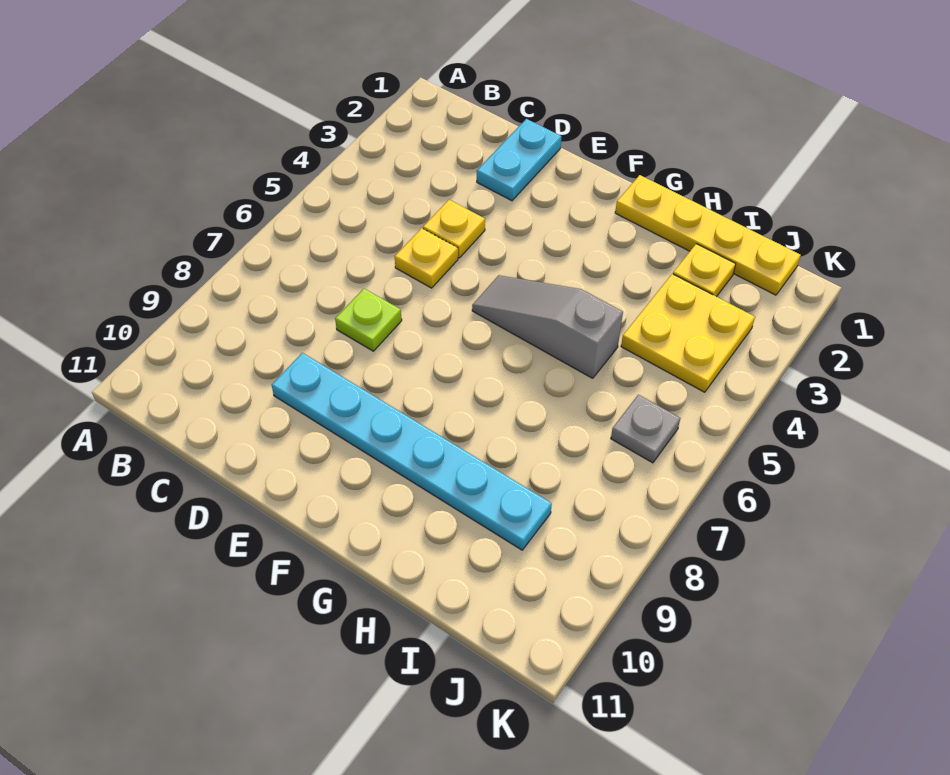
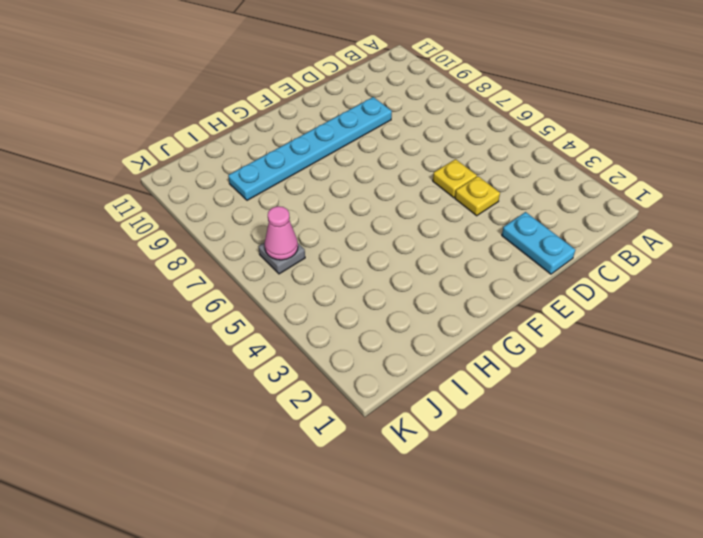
pink 1x1 cone [264,206,298,260] -> none
none -> lime 1x1 plate [335,289,402,351]
none -> grey 1x3 slope [472,275,623,378]

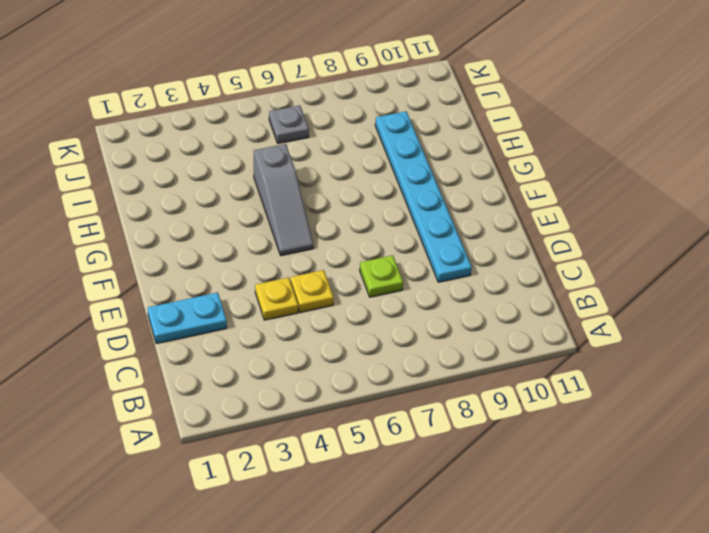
none -> yellow 1x4 plate [615,175,801,295]
none -> yellow 1x1 plate [673,244,736,297]

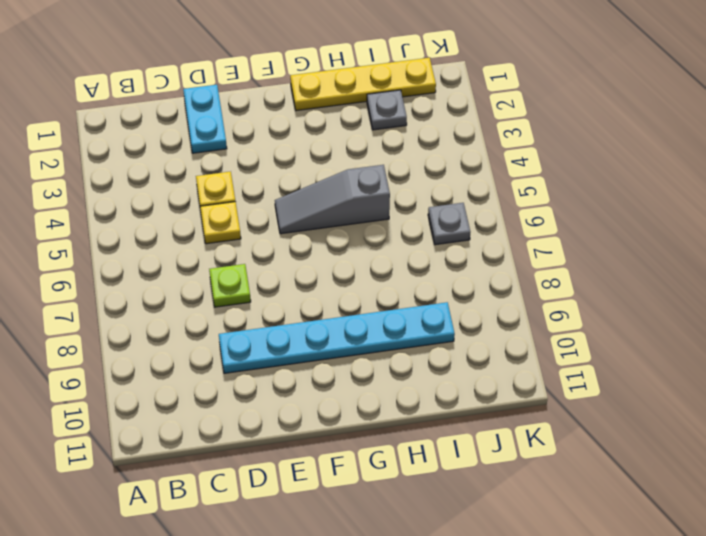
grey 1x1 plate [367,90,407,130] -> yellow 1x1 plate [673,244,736,297]
none -> yellow 2x2 plate [621,274,755,392]

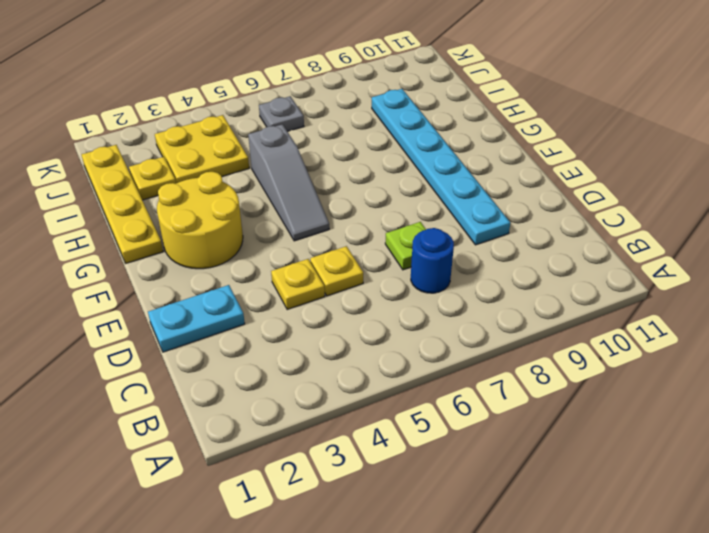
blue 1x1 round brick [411,228,454,293] -> none
yellow 2x2 round brick [157,172,243,269] -> none

